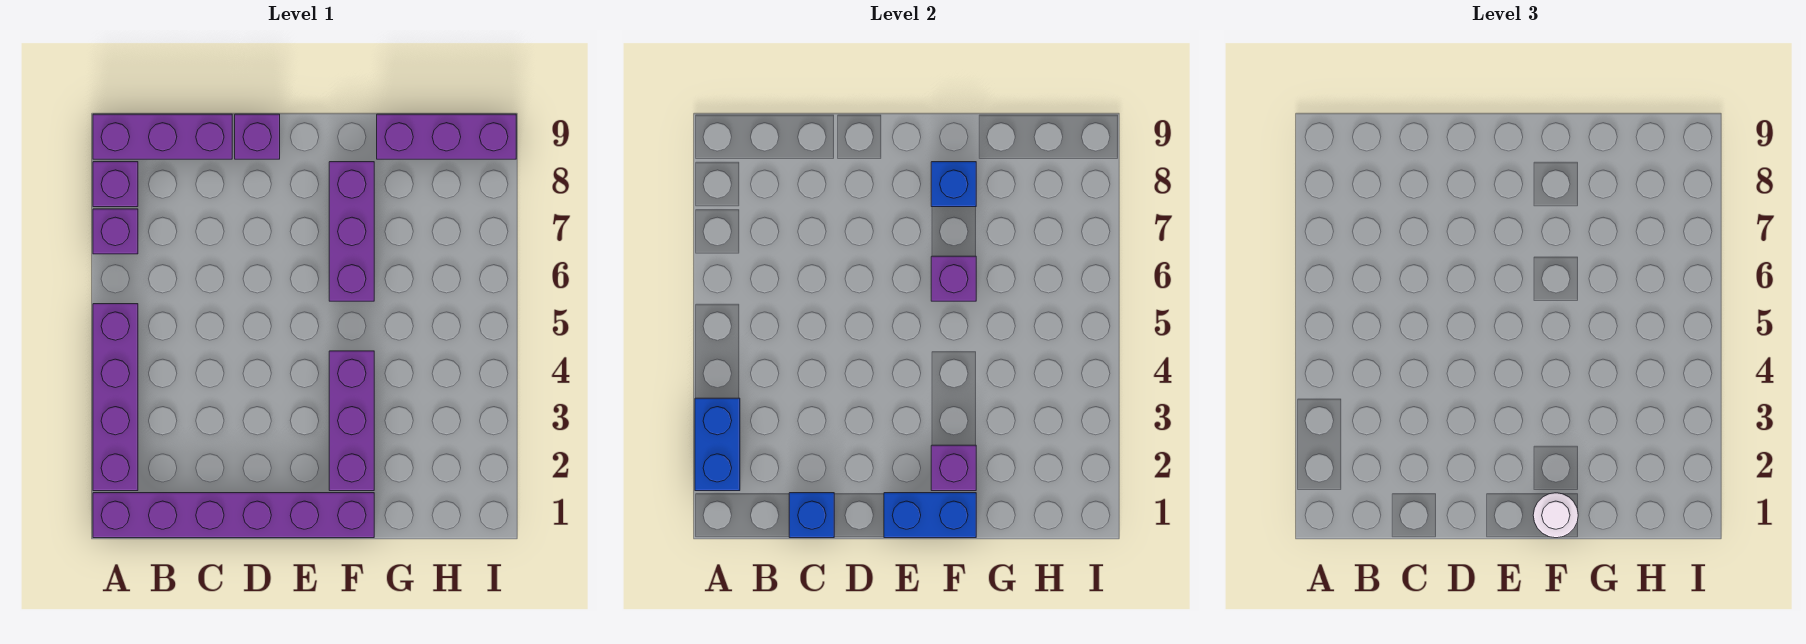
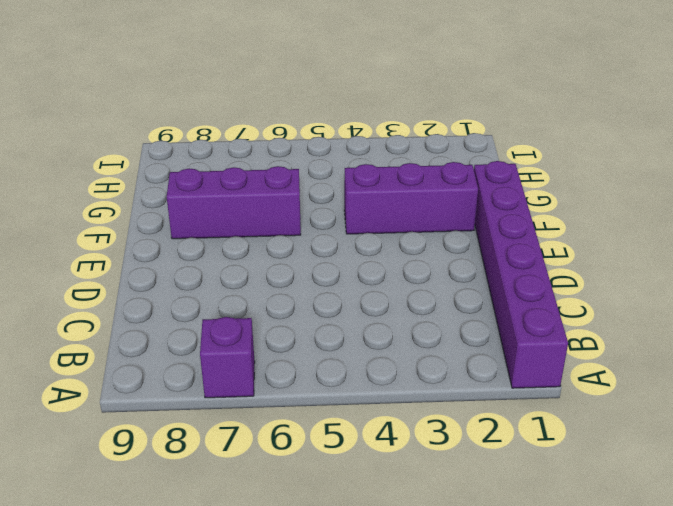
none -> purple 1x4 brick [93,304,138,491]
none -> purple 1x1 brick [93,162,138,207]
none -> purple 1x3 brick [93,114,232,159]

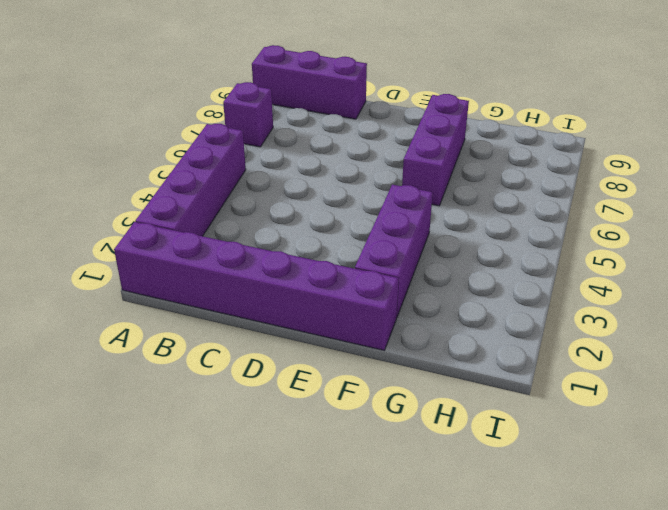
none -> purple 1x1 brick [93,162,138,207]
none -> purple 1x1 brick [235,114,280,159]
none -> purple 1x3 brick [377,114,516,159]

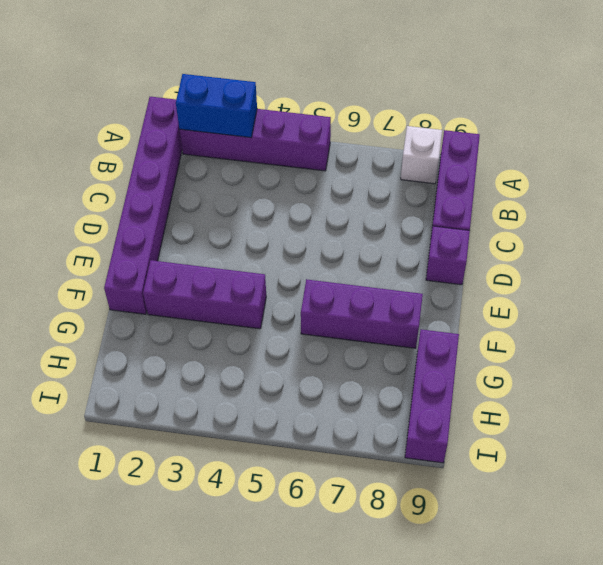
white 1x1 brick [401,126,442,184] -> purple 1x1 brick [93,162,138,207]
none -> purple 1x1 brick [93,209,138,254]
none -> blue 1x1 brick [789,493,834,538]
none -> blue 1x2 brick [884,493,976,538]

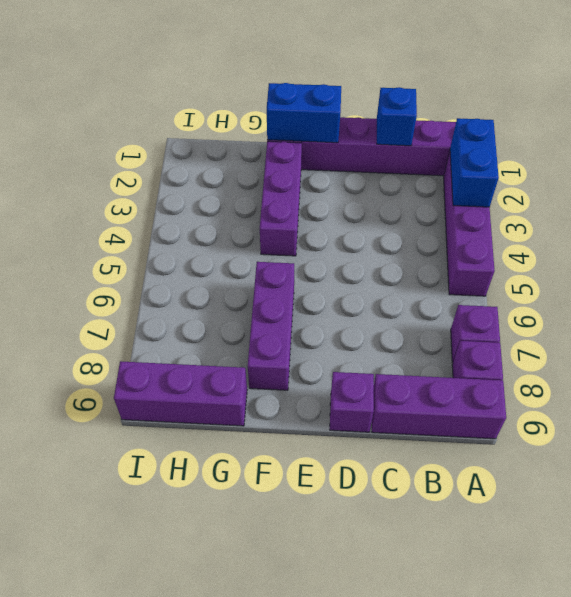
none -> purple 1x1 brick [931,445,976,491]
none -> purple 1x1 brick [931,256,976,301]
none -> blue 1x1 brick [931,162,976,207]

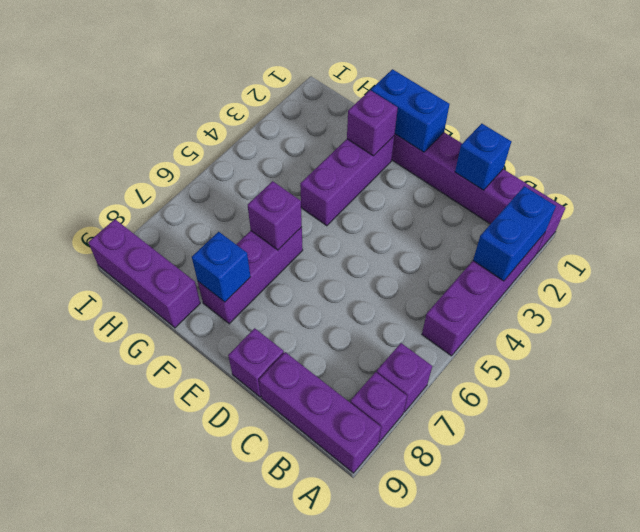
none -> white 1x1 round brick [1533,493,1578,538]

